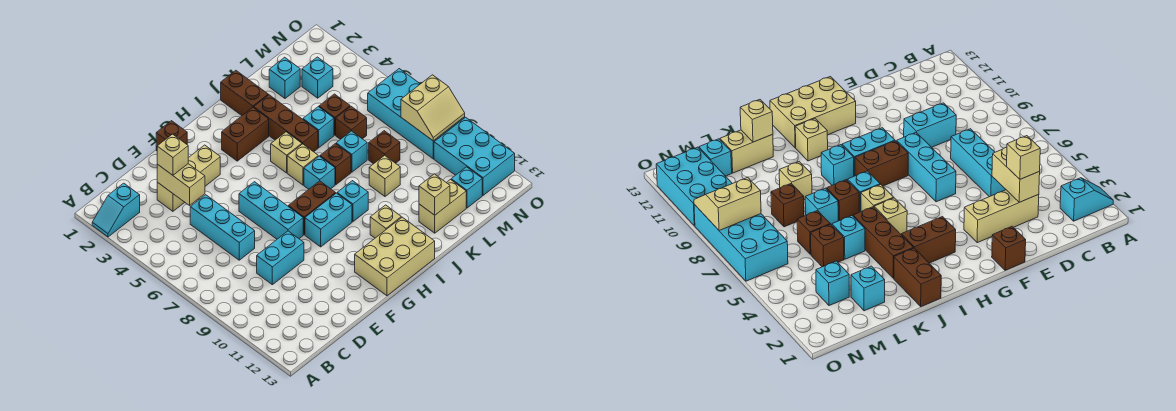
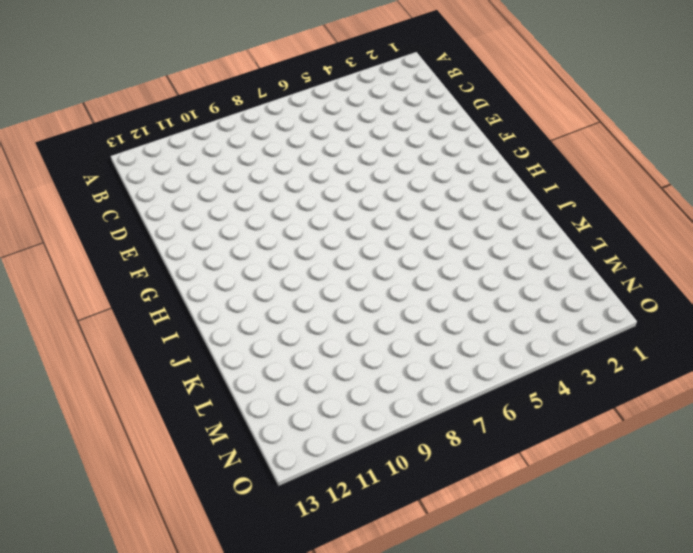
none -> cyan 1x2 slope [92,183,140,237]
none -> tan 1x3 brick [157,145,220,211]
none -> cyan 1x3 brick [190,195,255,260]
none -> cyan 1x2 brick [257,231,304,285]

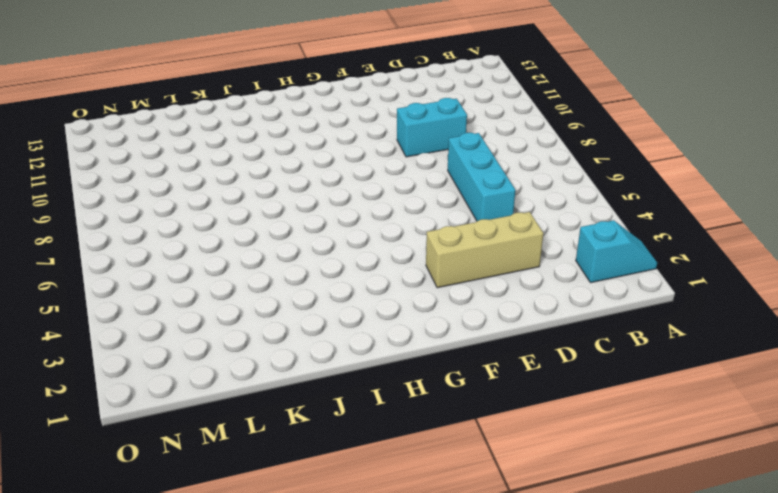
none -> brown 1x1 brick [156,121,187,151]
none -> cyan 1x3 brick [239,182,303,239]
none -> brown 1x2 brick [288,181,336,235]
none -> cyan 1x2 brick [305,193,352,247]

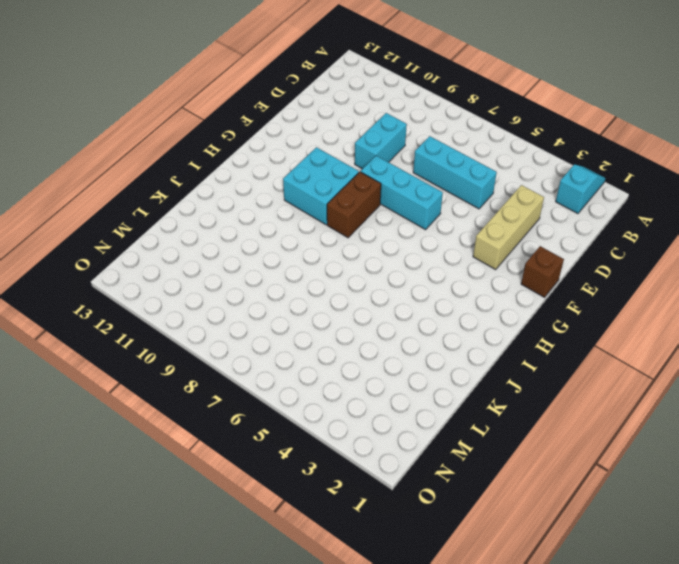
cyan 2x2 brick [283,147,359,225] -> cyan 1x2 brick [305,193,352,247]
none -> tan 2x3 brick [355,217,435,296]
none -> brown 1x2 brick [222,108,269,161]
none -> tan 1x1 brick [271,132,302,173]
none -> tan 1x1 brick [287,144,318,185]

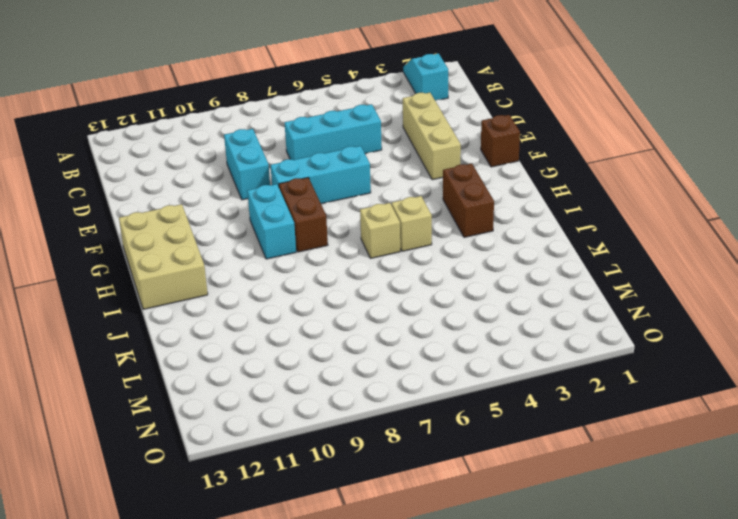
none -> cyan 1x1 brick [304,156,335,189]
none -> cyan 1x1 brick [337,181,368,222]
none -> tan 1x1 brick [370,205,401,238]
none -> brown 1x2 brick [221,71,268,116]

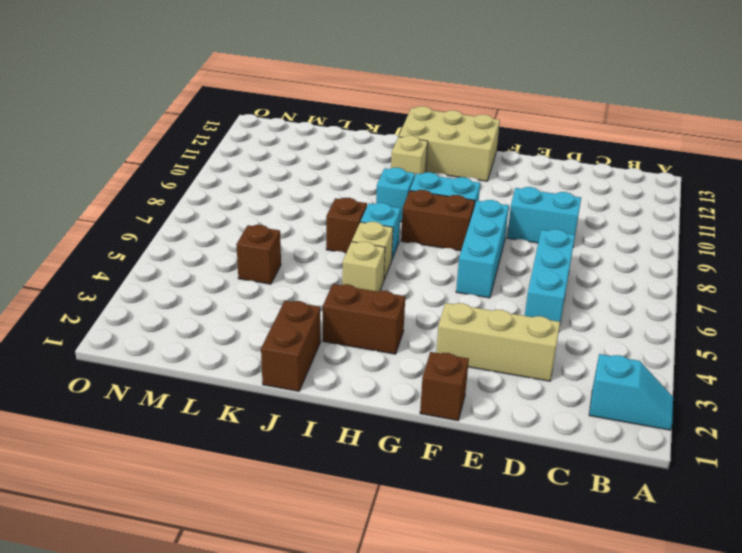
none -> brown 1x3 brick [254,95,318,152]
none -> cyan 1x1 brick [303,107,334,148]
none -> cyan 1x1 brick [336,131,367,172]
none -> tan 1x1 brick [369,155,400,196]

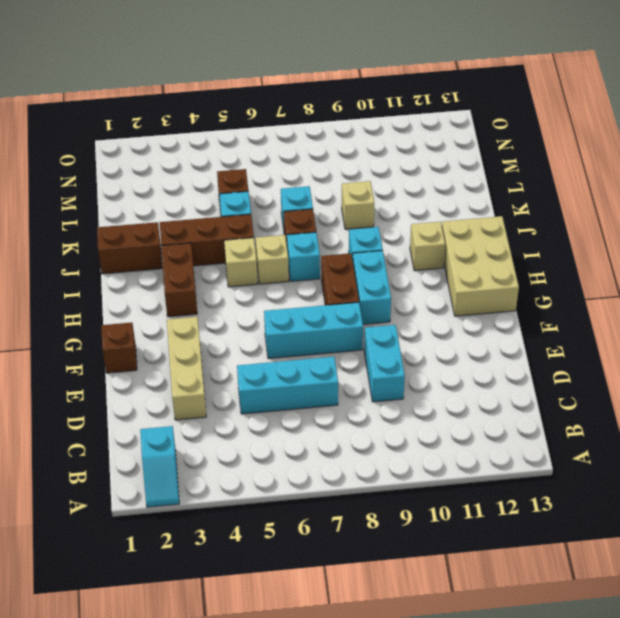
none -> tan 1x2 brick [419,180,466,233]
none -> cyan 1x1 brick [269,57,300,98]
none -> brown 1x1 brick [336,106,367,139]
none -> brown 1x1 brick [369,131,400,164]

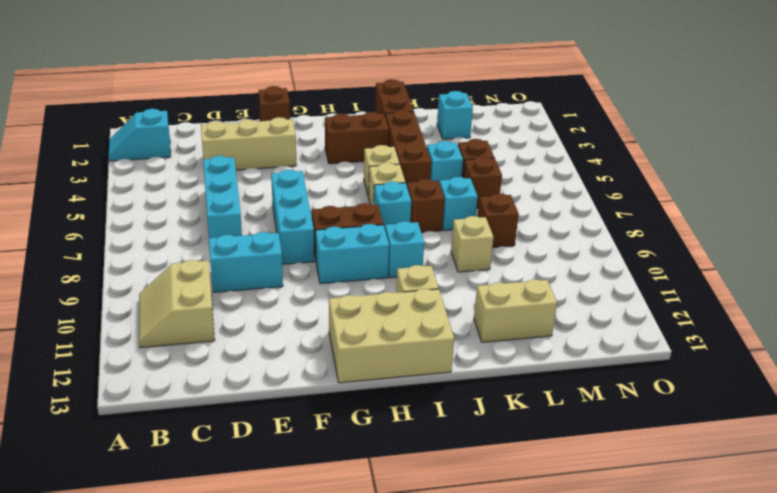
tan 2x2 slope [139,260,215,348] -> tan 2x2 slope turned to [401,75,465,141]
none -> cyan 1x1 brick [302,57,333,98]
none -> cyan 1x1 brick [451,167,482,208]
none -> cyan 2x4 brick [368,69,465,159]
none -> cyan 2x3 brick [434,117,515,195]

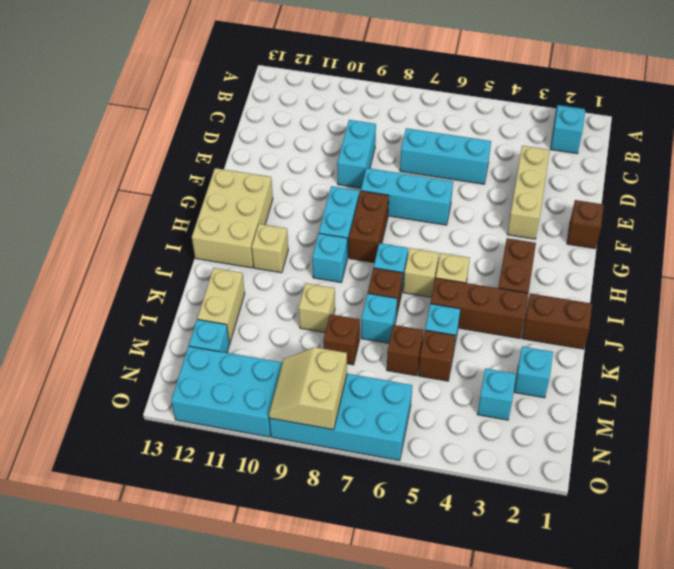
none -> tan 1x2 brick [157,164,205,205]
none -> tan 1x1 brick [419,174,450,215]
none -> tan 1x1 brick [157,134,188,175]

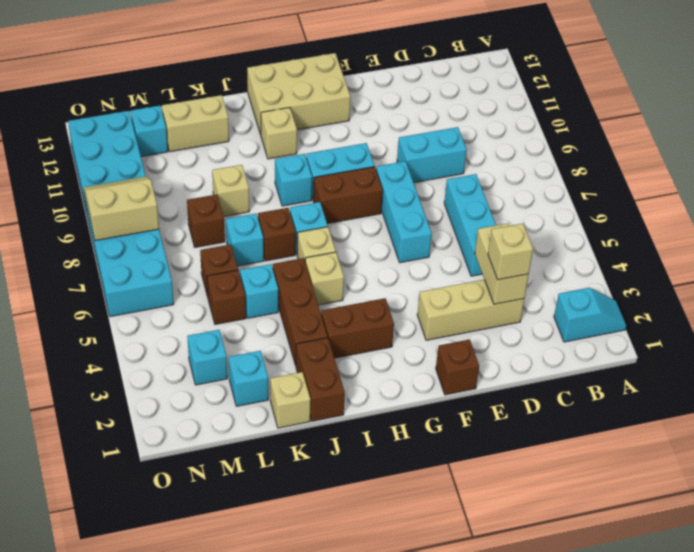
tan 1x1 brick [270,372,311,428] -> tan 1x1 brick moved to [419,174,450,215]

